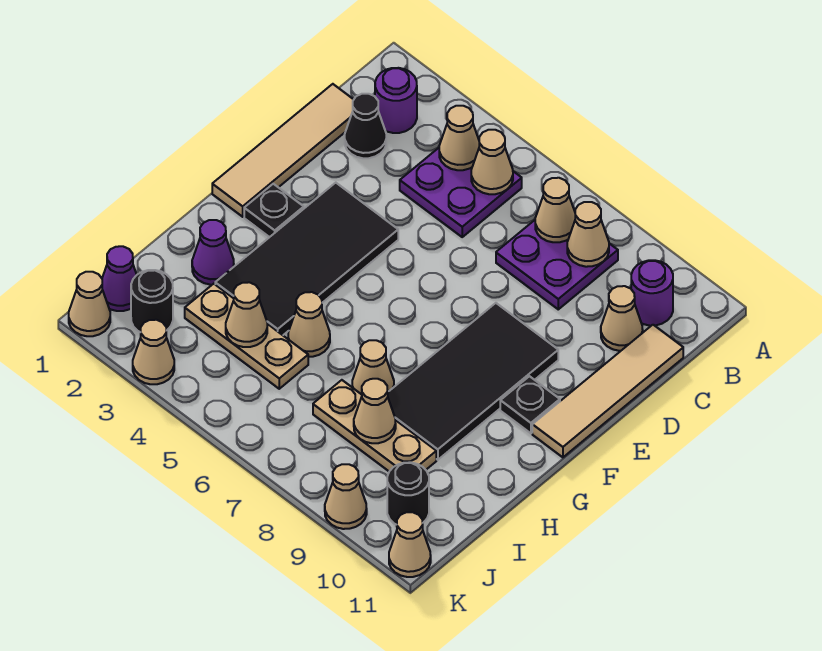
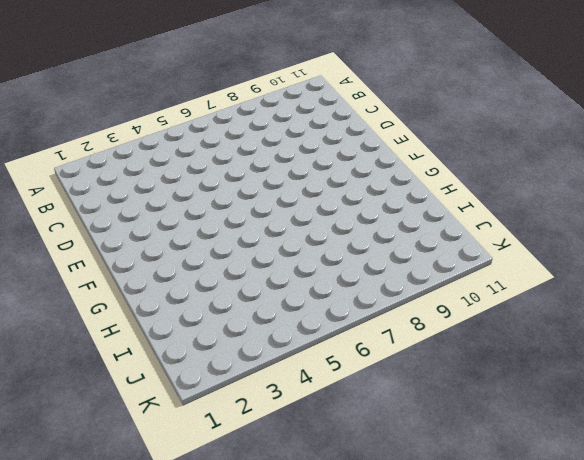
none -> purple 1x1 round brick [375,68,417,133]
none -> purple 2x2 plate [400,148,522,237]
none -> purple 2x2 plate [496,220,618,309]
none -> purple 1x1 round brick [631,260,673,326]

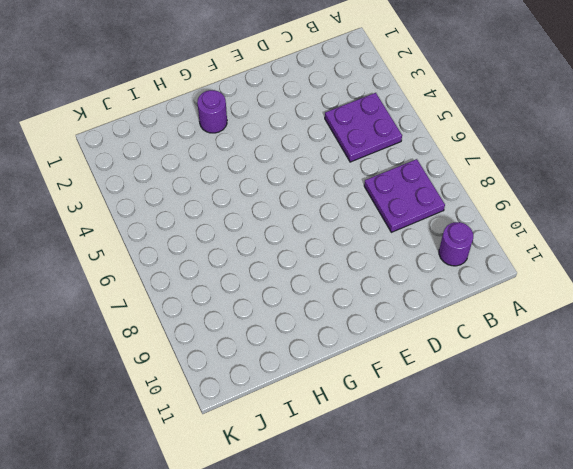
purple 1x1 round brick [197,90,227,133] -> purple 1x1 round brick moved to [375,68,417,133]
none -> tan 1x4 tile [212,84,354,217]
none -> black 1x1 cone [345,94,386,158]
none -> tan 1x1 cone [601,286,643,351]
none -> tan 1x4 tile [532,325,683,457]

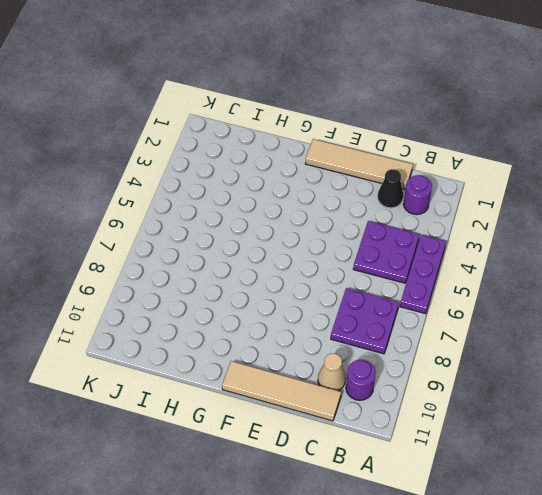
purple 1x3 plate [400,235,446,314] -> none
none -> black 2x4 tile [215,183,398,335]
none -> black 2x4 tile [388,303,558,460]
none -> black 1x1 plate [244,184,304,237]
none -> black 1x1 plate [500,376,560,433]

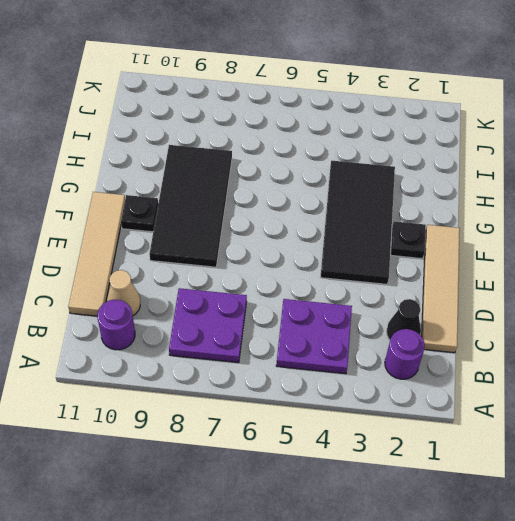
none -> purple 1x1 cone [192,220,234,285]
none -> tan 1x1 cone [288,292,330,357]
none -> tan 1x1 cone [352,340,394,394]
none -> tan 1x3 plate [185,284,308,389]

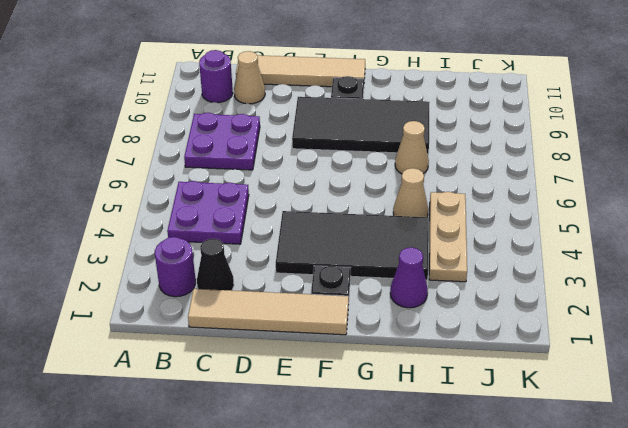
none -> tan 1x3 plate [313,380,436,471]
none -> purple 1x1 cone [102,246,137,311]
none -> black 1x1 round brick [131,270,173,332]
none -> black 1x1 round brick [387,462,429,525]

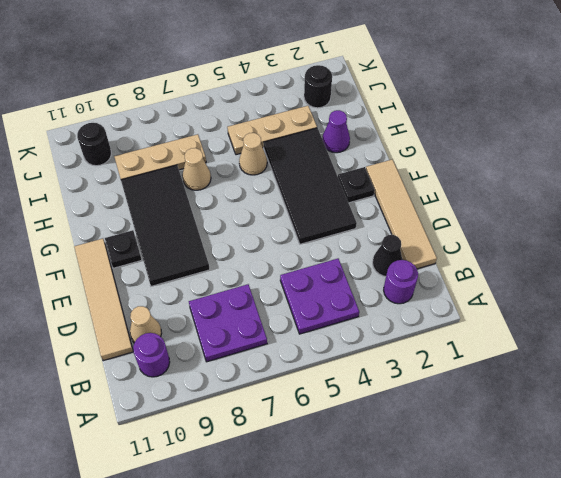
none -> purple 1x1 cone [102,246,137,311]
none -> tan 1x1 cone [69,272,110,336]
none -> tan 1x1 cone [133,320,174,384]
none -> tan 1x1 cone [325,464,367,529]

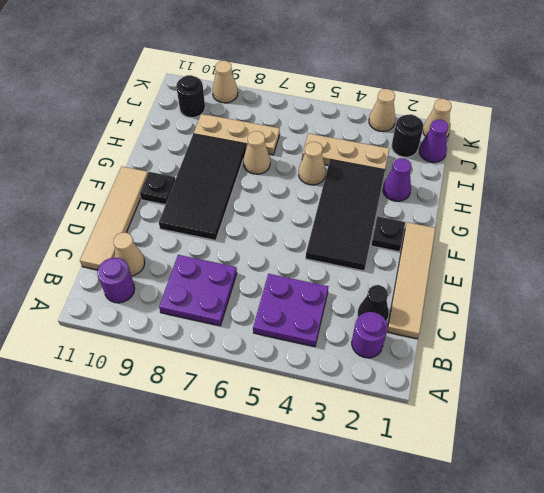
none -> tan 1x1 cone [389,512,431,577]
none -> tan 1x1 cone [439,106,479,170]
none -> tan 1x1 cone [471,130,513,194]
none -> tan 1x1 cone [535,178,575,242]

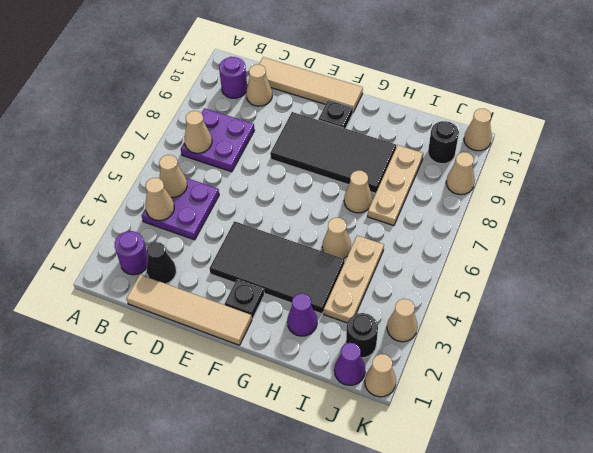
none -> tan 1x1 cone [567,202,609,267]
none -> tan 1x1 cone [226,282,267,347]
none -> tan 1x1 cone [354,379,396,443]

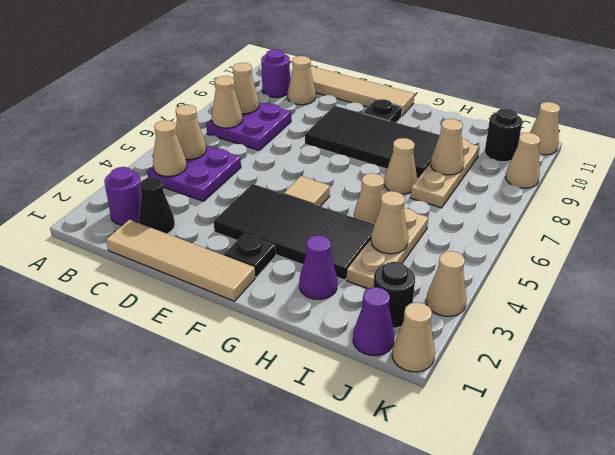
tan 1x1 tile [284,176,330,207] -> none

